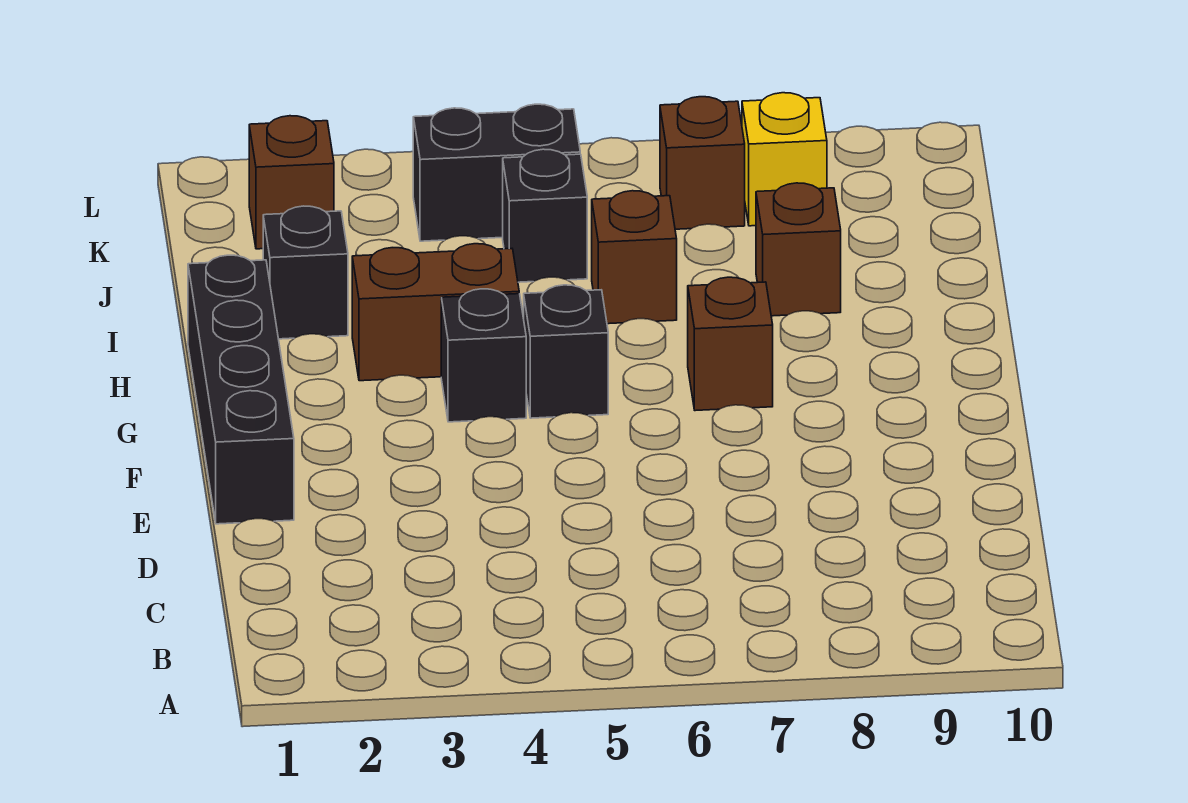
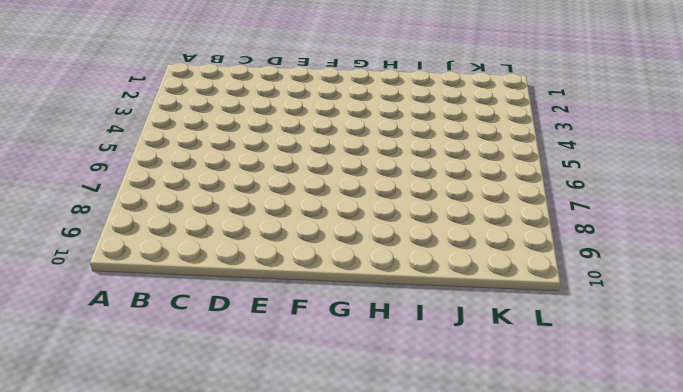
none -> black 1x4 brick [188,255,294,524]
none -> black 1x1 brick [441,289,526,422]
none -> black 1x1 brick [524,285,608,418]

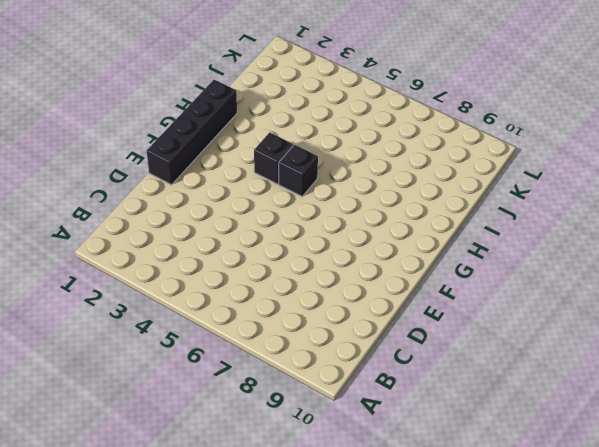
none -> brown 1x1 brick [688,277,773,411]
none -> brown 1x2 brick [352,244,519,381]
none -> black 1x1 brick [263,206,348,339]

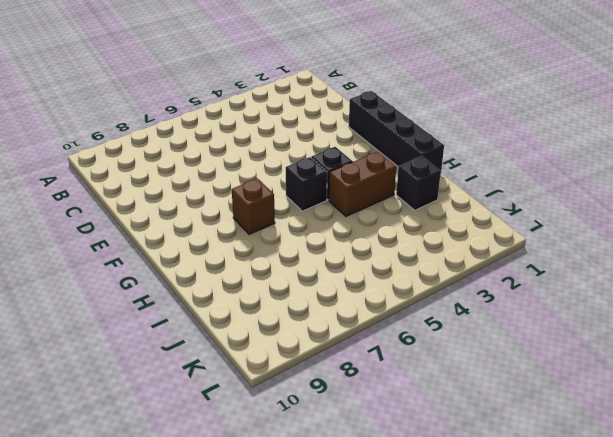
none -> brown 1x1 brick [592,191,677,324]
none -> brown 1x1 brick [756,183,841,316]
none -> black 1x1 brick [503,149,587,282]

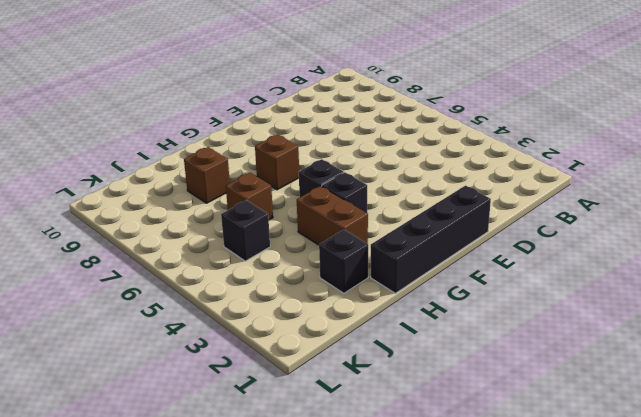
none -> brown 1x1 brick [249,116,334,249]
none -> black 1x2 brick [413,104,580,241]
none -> brown 1x1 brick [660,97,745,229]

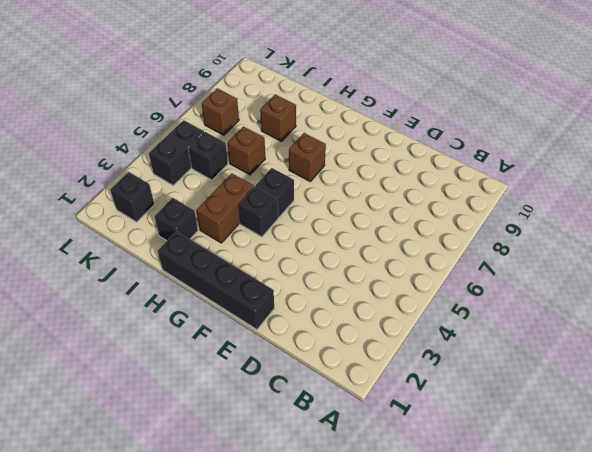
black 1x1 brick [110,172,154,222] -> brown 1x1 brick [249,116,334,249]
none -> yellow 1x1 brick [742,93,827,226]

